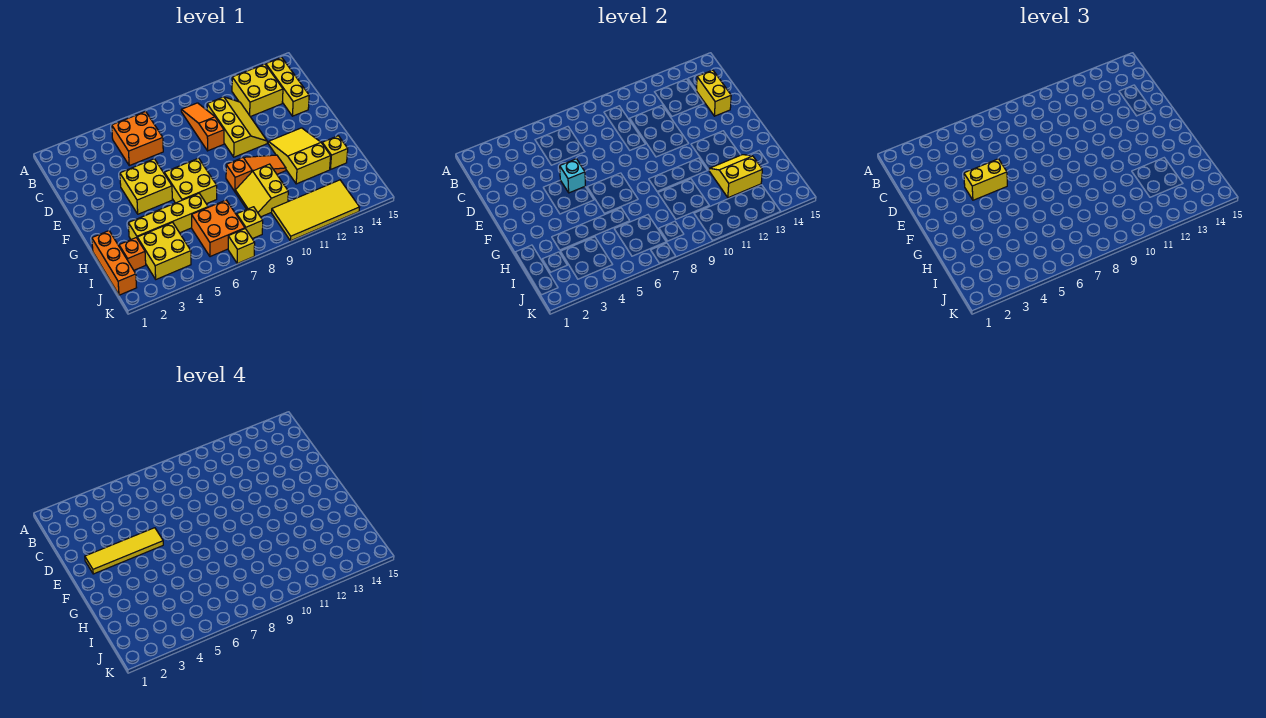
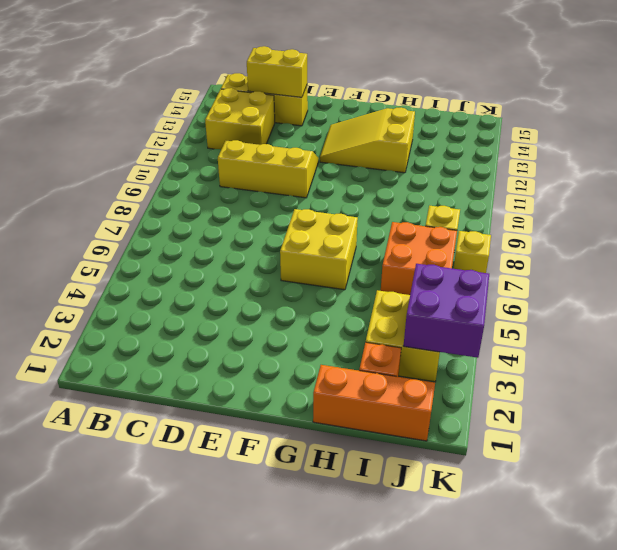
purple 2x2 brick [403,264,489,358] -> none
none -> orange 2x2 brick [112,111,163,166]
none -> orange 1x3 slope [181,103,224,151]
none -> yellow 2x2 brick [120,159,172,214]

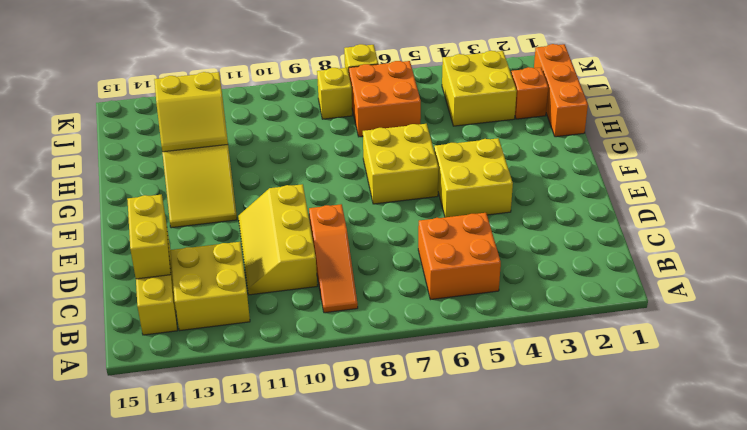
none -> orange 1x3 slope [226,155,286,191]
none -> yellow 1x4 brick [128,194,208,239]
none -> yellow 2x2 slope [235,164,288,217]

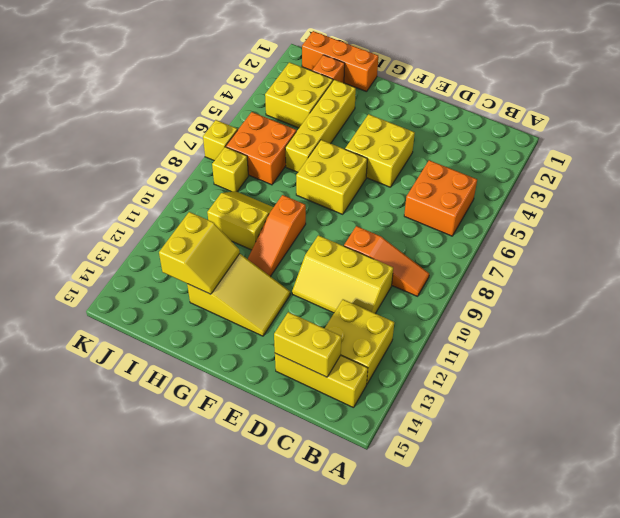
none -> yellow 1x1 brick [322,136,348,170]
none -> yellow 2x4 tile [272,180,360,241]
none -> cyan 1x1 brick [560,159,585,193]

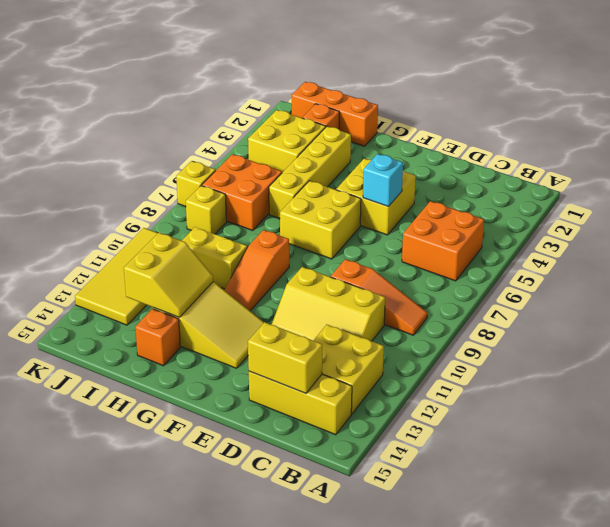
orange 1x1 brick [135,309,180,366] -> yellow 1x1 brick [322,136,348,170]
none -> yellow 1x2 brick [964,159,1007,200]
none -> yellow 1x4 tile [85,528,163,574]

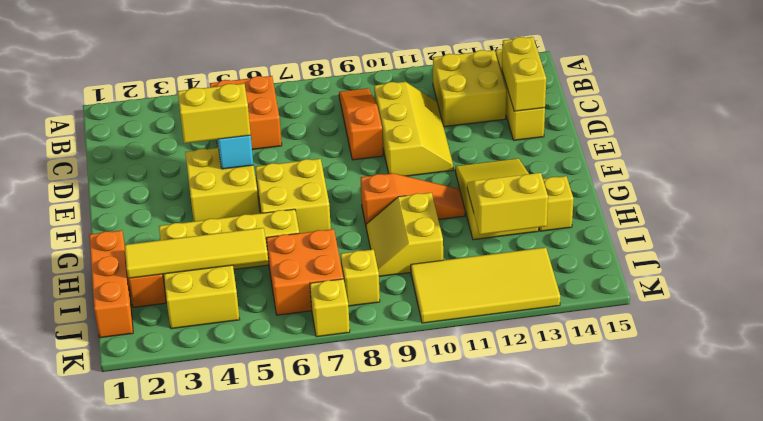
yellow 1x4 tile [125,228,268,279] -> yellow 1x4 tile moved to [85,528,163,574]

